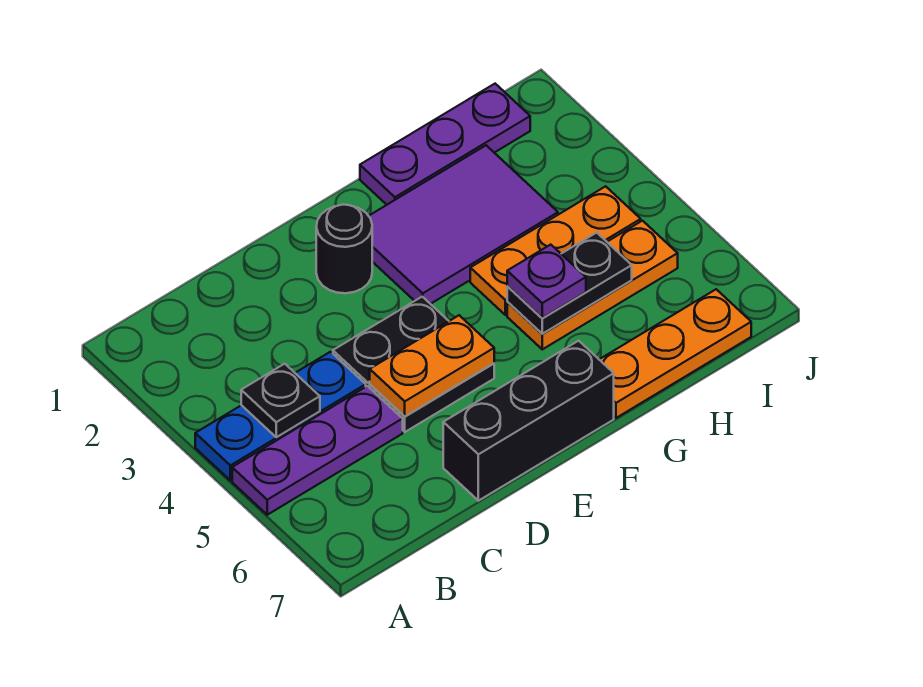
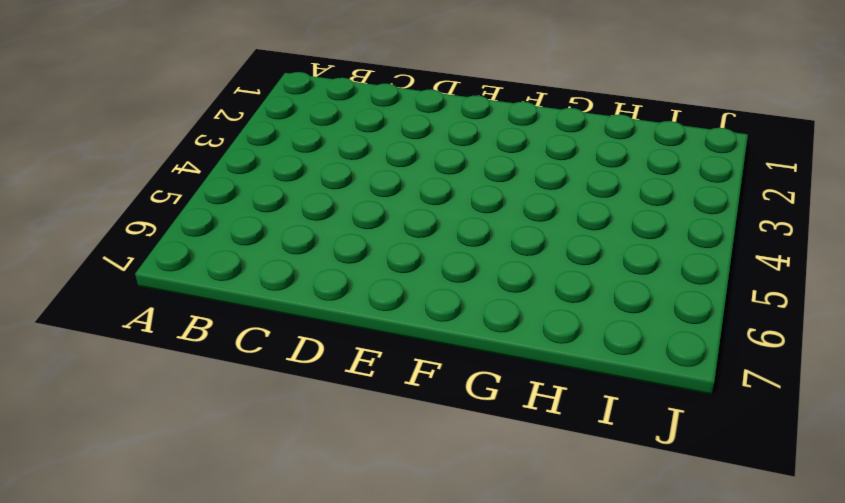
none -> blue 1x3 plate [195,352,366,480]
none -> purple 1x3 plate [232,386,403,515]
none -> black 2x2 plate [333,297,494,432]

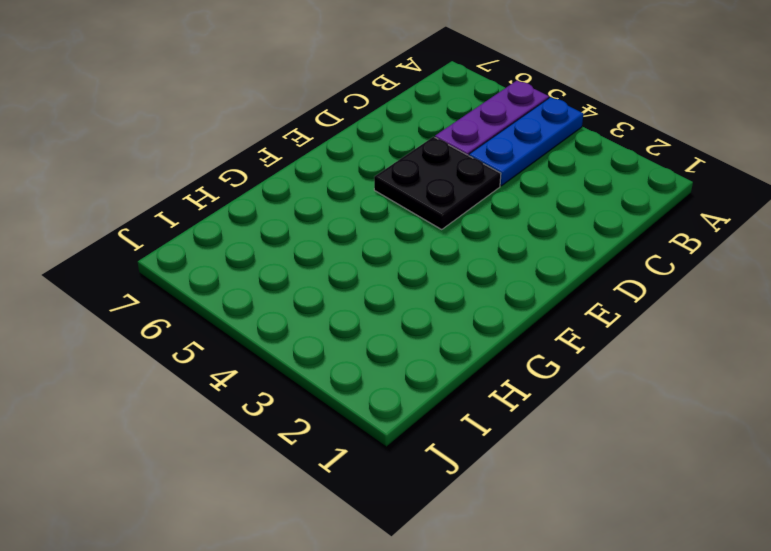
none -> black 1x3 brick [443,341,614,501]
none -> black 1x1 round brick [316,205,372,293]
none -> purple 2x3 tile [369,145,558,304]

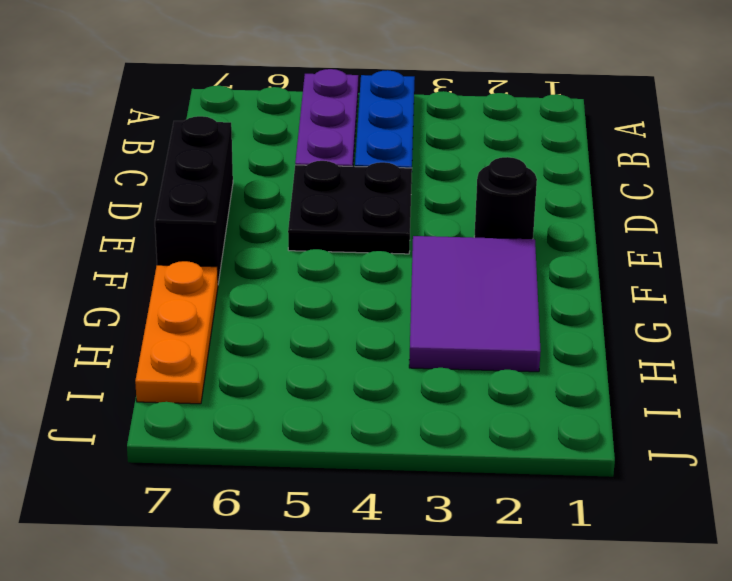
none -> purple 1x3 plate [360,84,530,205]
none -> orange 1x3 plate [470,186,641,315]
none -> orange 1x3 plate [507,221,678,349]

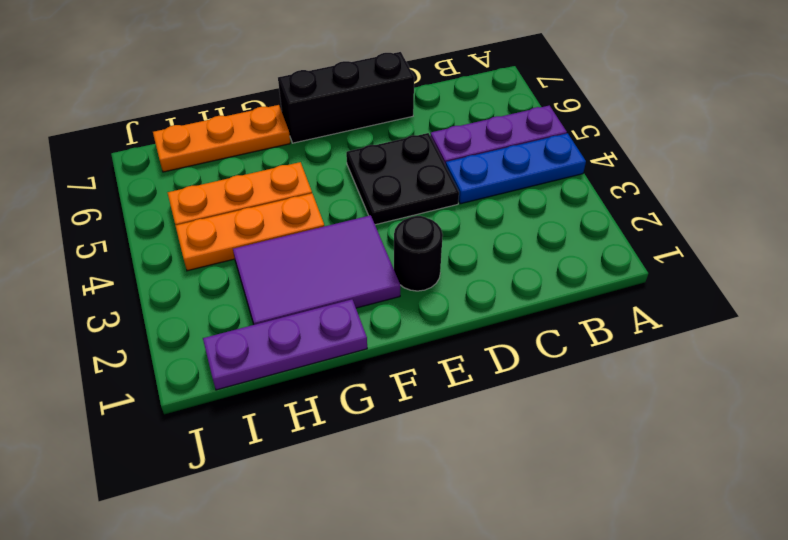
none -> black 1x1 plate [241,364,320,437]
none -> orange 1x2 plate [370,315,494,416]
none -> black 1x2 plate [507,233,632,334]

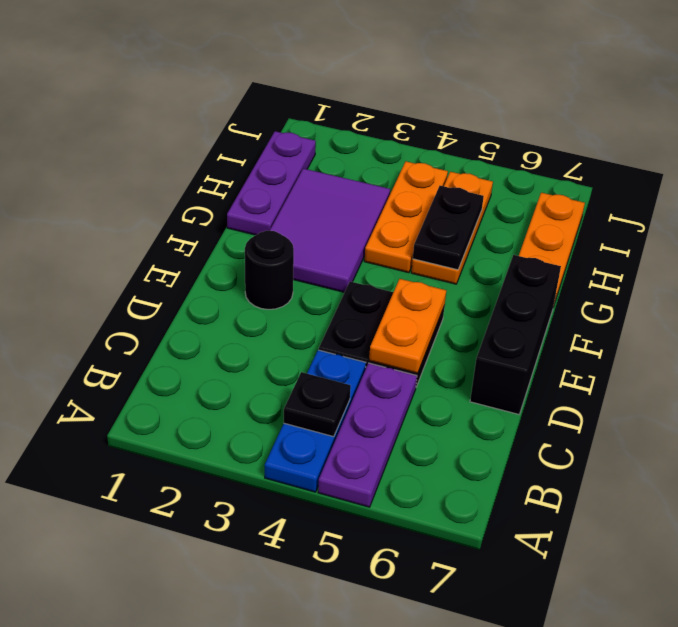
none -> purple 1x1 plate [507,245,586,318]

